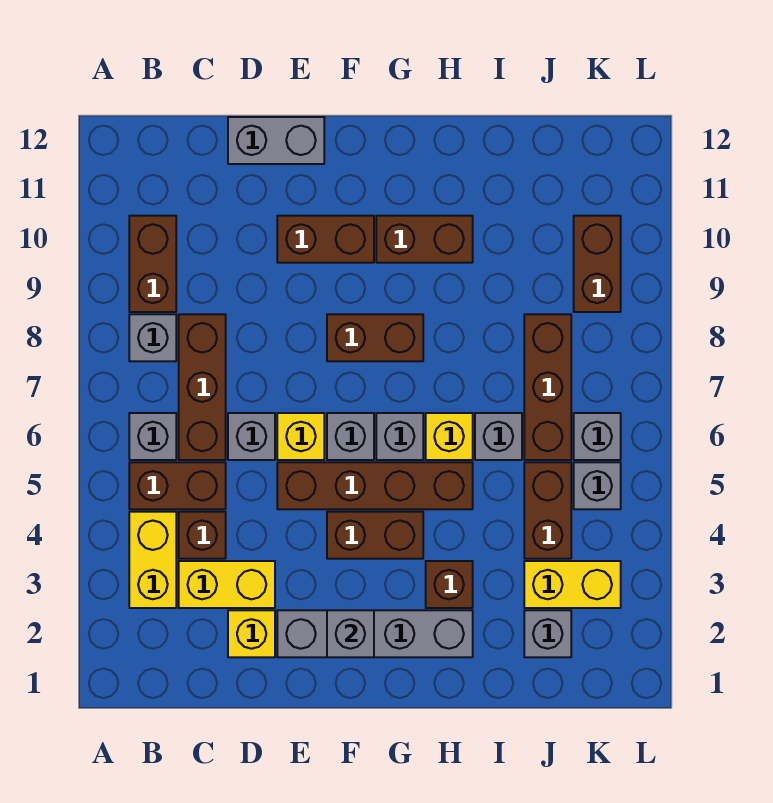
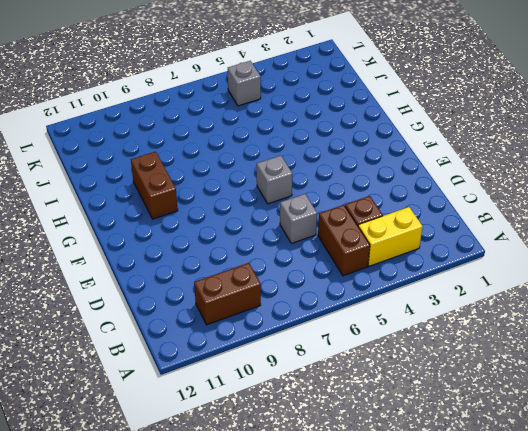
none -> grey 1x1 brick [129,413,176,460]
none -> grey 1x1 brick [129,314,176,361]
none -> yellow 1x2 brick [179,561,275,608]
none -> brown 1x3 brick [179,314,226,460]

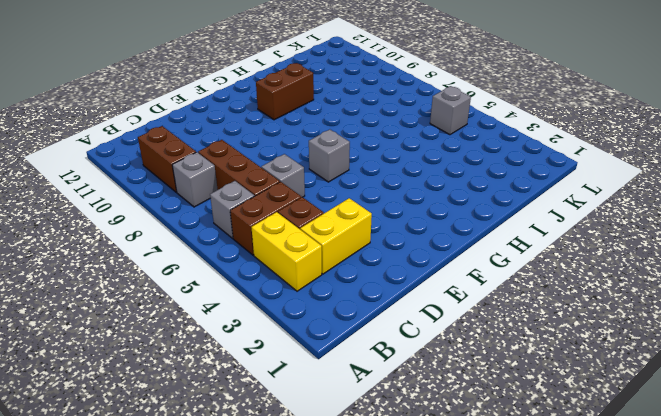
none -> yellow 1x1 brick [228,610,275,657]
none -> grey 1x2 brick [228,117,324,164]
none -> grey 1x4 brick [277,610,473,657]
none -> brown 1x4 brick [277,462,473,509]

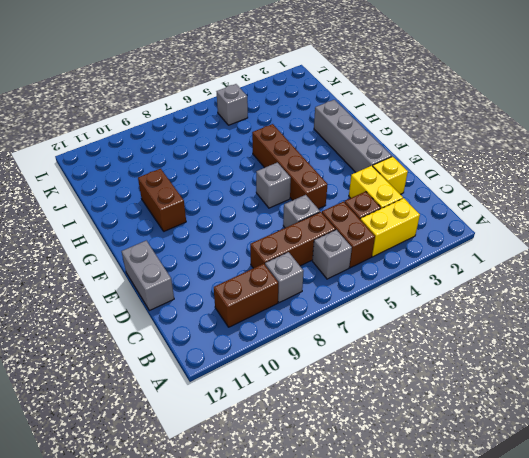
none -> yellow 1x1 brick [277,413,324,460]
none -> brown 1x2 brick [277,216,374,263]
none -> brown 1x2 brick [327,512,423,559]
none -> brown 1x2 brick [327,314,423,361]

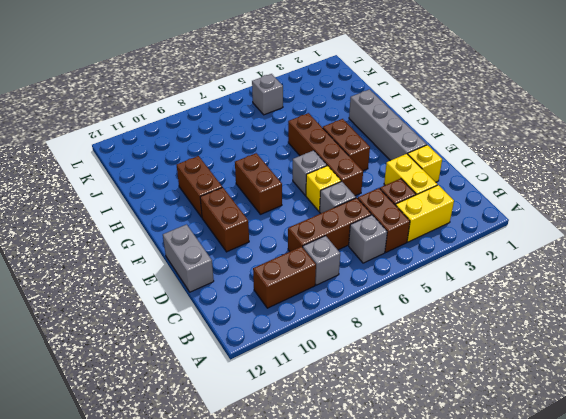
none -> grey 1x1 brick [376,413,423,460]
none -> brown 1x1 brick [426,561,473,608]
none -> yellow 1x1 brick [426,413,473,460]
none -> grey 1x1 brick [475,413,522,460]

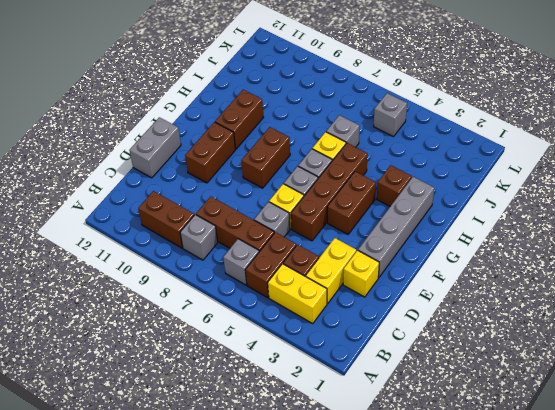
none -> grey 1x1 brick [524,610,571,657]
none -> yellow 1x2 brick [524,561,621,608]
none -> brown 1x2 brick [524,462,571,559]
none -> brown 1x3 brick [524,314,571,460]

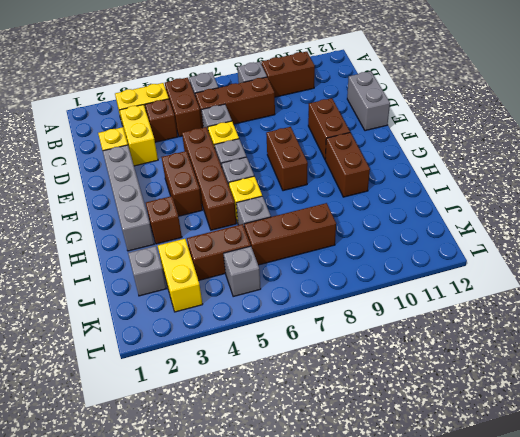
none -> grey 1x1 brick [574,413,621,460]
none -> brown 1x2 brick [574,216,621,312]
none -> grey 1x1 brick [327,610,374,657]

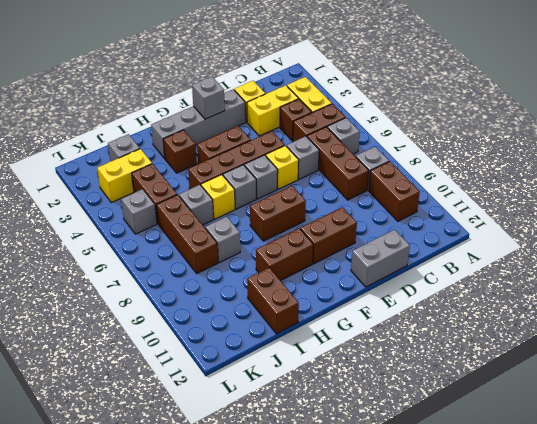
grey 1x1 brick [205,217,240,263] -> grey 1x1 brick moved to [574,413,621,460]
brown 1x2 brick [247,268,299,334] -> brown 1x2 brick moved to [574,216,621,312]

